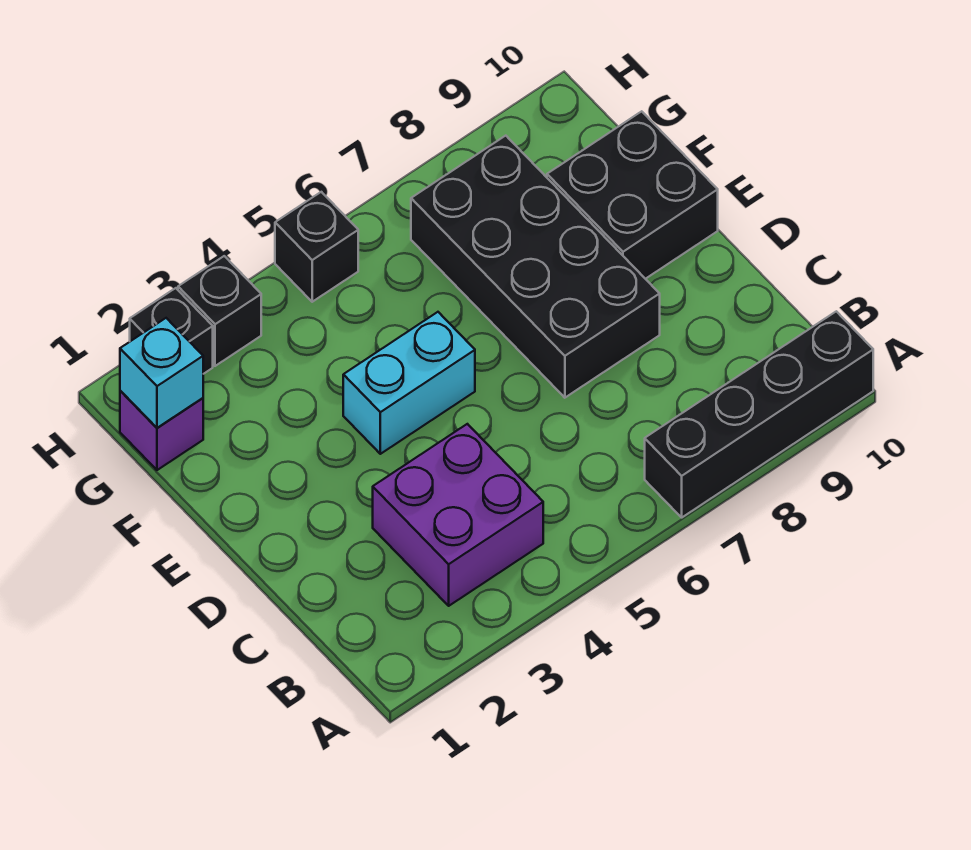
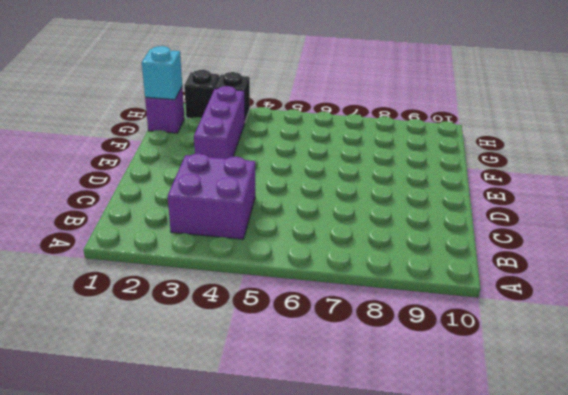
purple 1x3 brick [194,86,245,159] -> none
none -> black 1x4 brick [645,311,873,517]
none -> black 2x4 brick [411,136,660,398]

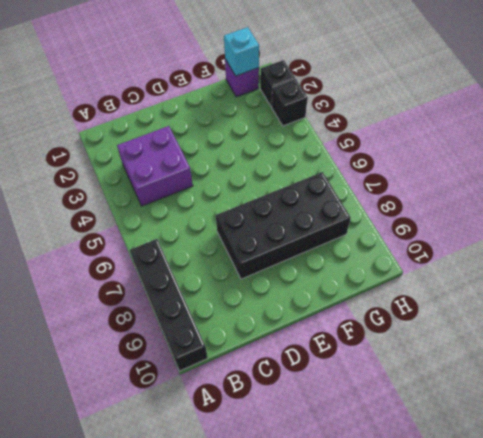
none -> cyan 1x2 brick [343,312,475,454]
none -> black 2x2 brick [547,111,718,279]

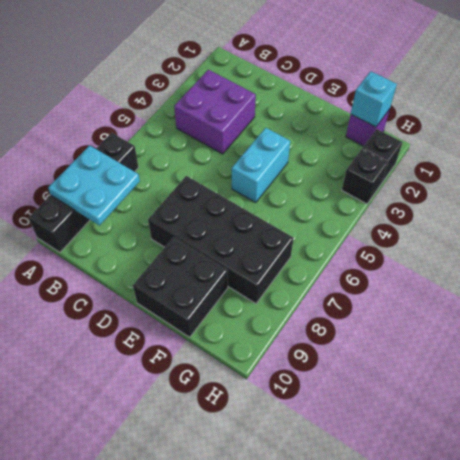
cyan 2x2 plate [48,145,140,225] -> none
none -> black 1x1 brick [275,192,358,302]

